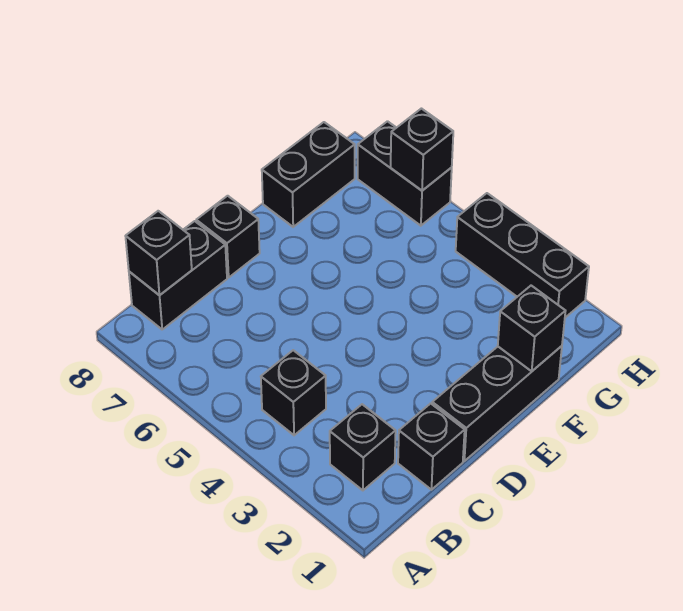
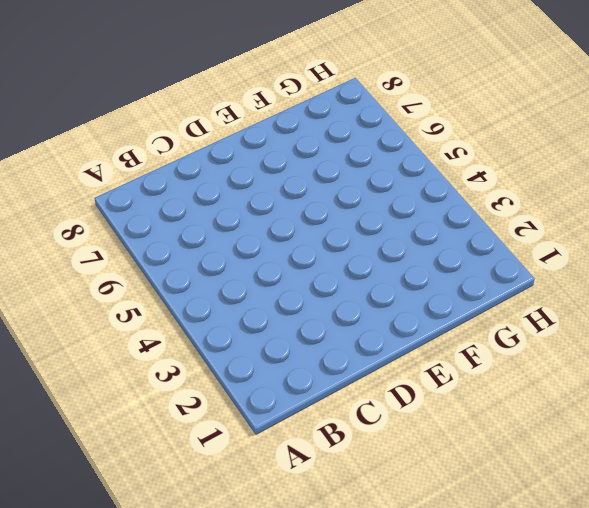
none -> black 1x1 brick [330,404,396,490]
none -> black 1x1 brick [261,350,326,435]
none -> black 1x2 brick [129,221,227,329]

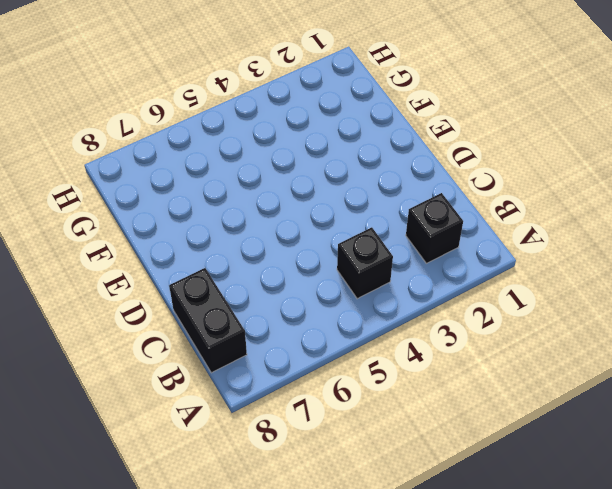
none -> black 1x1 brick [398,403,465,490]
none -> black 1x3 brick [432,346,562,461]
none -> black 1x1 brick [196,196,260,277]

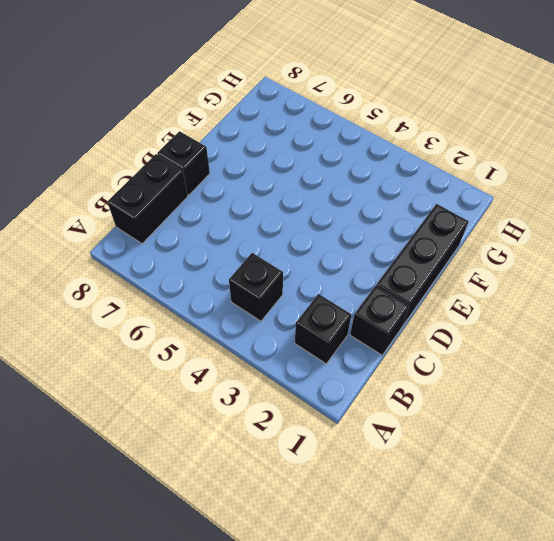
none -> black 1x2 brick [262,122,355,227]
none -> black 1x3 brick [456,193,589,318]
none -> black 1x2 brick [358,121,452,226]

